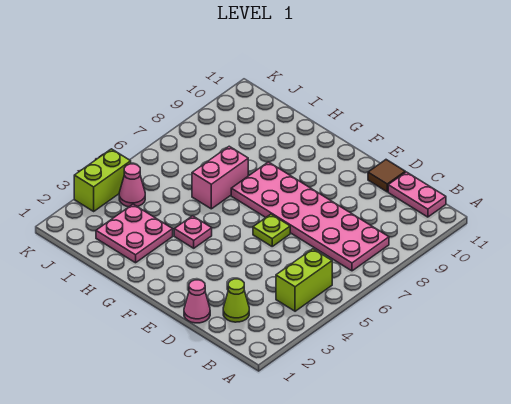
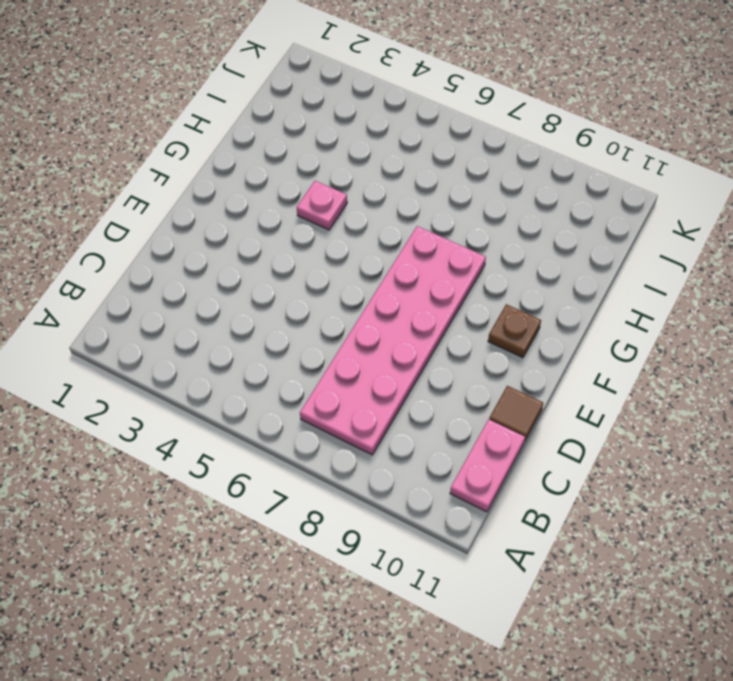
brown 1x1 plate [488,304,541,358] -> none
none -> lime 1x2 brick [276,249,332,311]
none -> lime 1x1 cone [223,279,249,322]
none -> pink 1x1 cone [184,280,210,323]

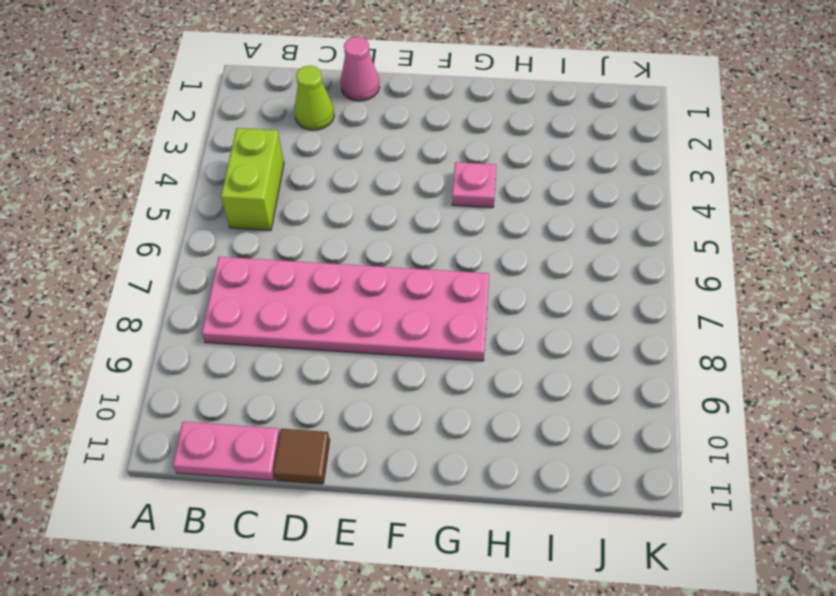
none -> lime 1x1 plate [253,214,290,246]
none -> pink 2x2 plate [96,204,173,263]
none -> pink 1x2 brick [192,146,248,209]

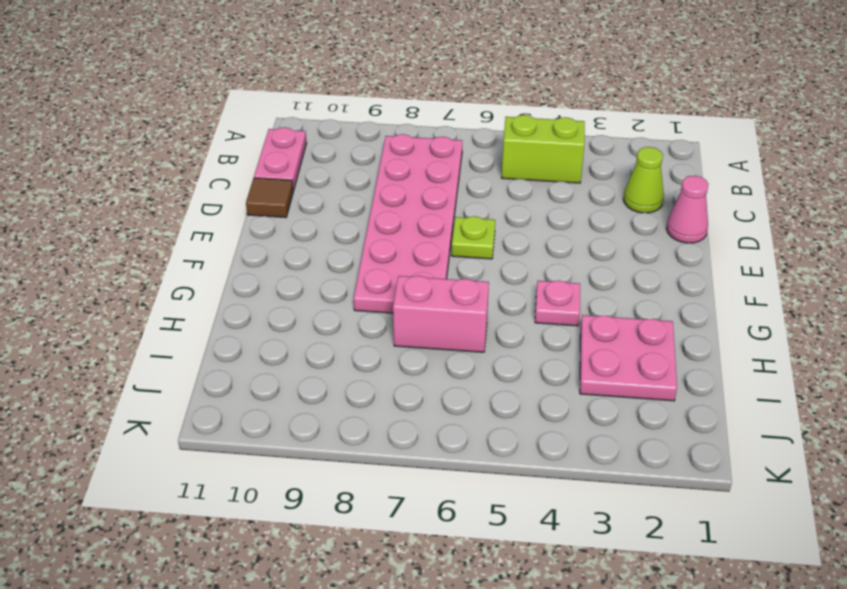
none -> pink 1x1 cone [119,164,145,207]
none -> lime 1x2 brick [74,149,131,211]

